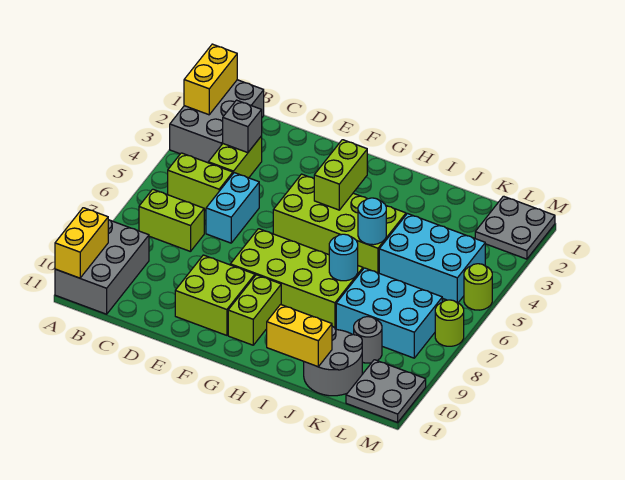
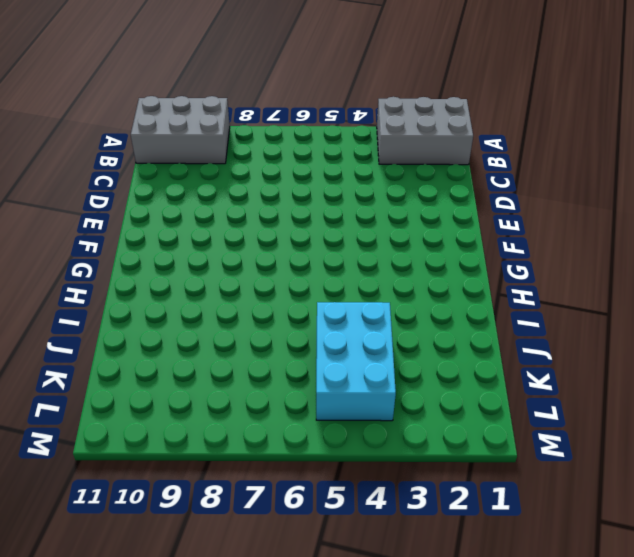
none -> lime 1x2 brick [168,153,233,210]
none -> lime 1x2 brick [139,189,204,252]
none -> lime 1x2 brick [208,136,262,178]

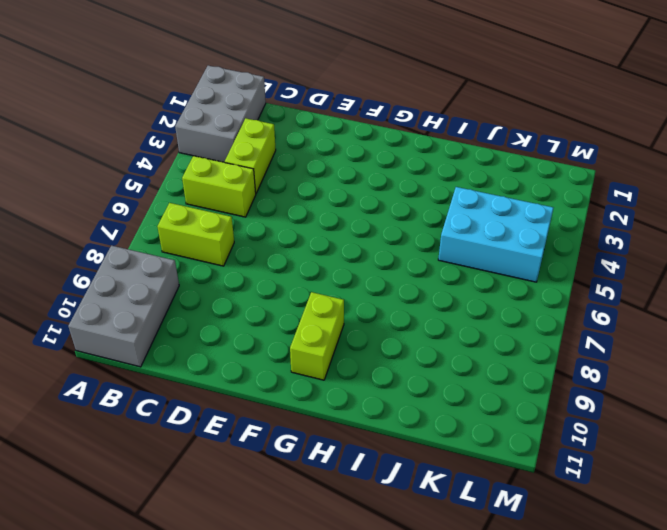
none -> cyan 1x2 brick [206,173,259,243]
none -> lime 2x2 brick [175,255,255,335]
none -> lime 2x4 brick [273,174,406,273]

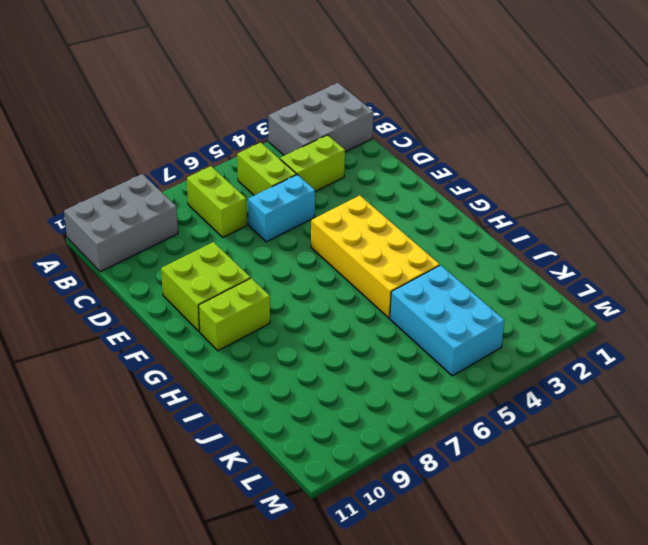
yellow 2x4 brick [311,195,440,318] -> lime 2x4 brick [273,174,406,273]
none -> lime 2x4 brick [230,229,363,328]
none -> cyan 2x3 brick [336,268,442,358]
none -> grey 2x2 round brick [304,326,362,396]

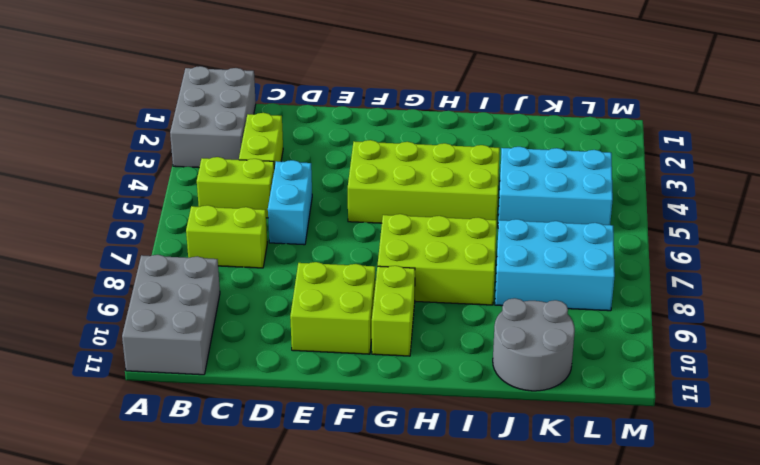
lime 2x3 brick [377,214,497,305] -> lime 2x4 brick [230,229,363,328]
none -> grey 1x1 round brick [354,317,382,363]
none -> grey 2x2 plate [475,196,555,259]
none -> grey 2x2 plate [346,360,426,422]

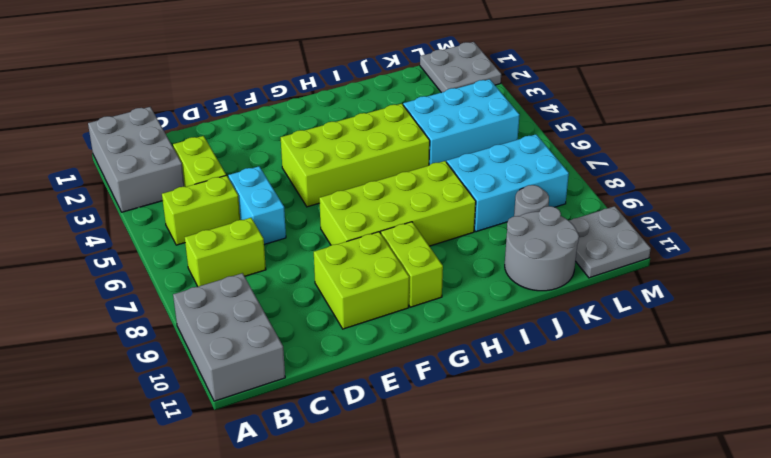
none -> lime 1x1 round brick [464,264,492,310]
none -> lime 1x1 round brick [435,300,464,346]
none -> yellow 1x2 brick [184,44,237,115]

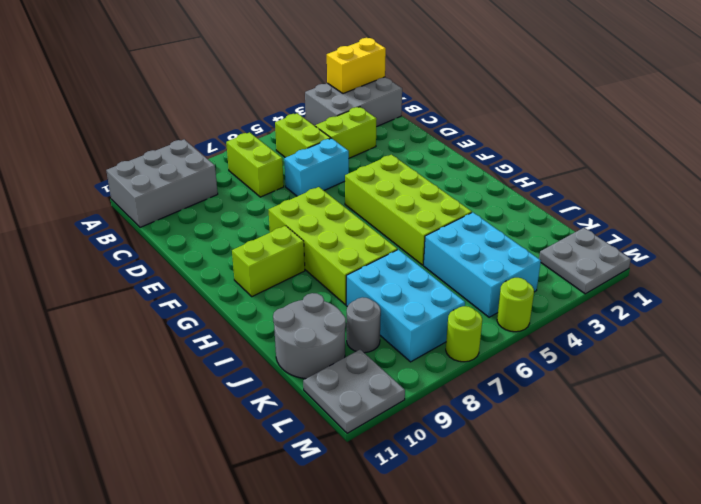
none -> lime 2x2 brick [175,255,255,335]
none -> yellow 1x2 brick [55,208,108,278]
none -> grey 1x1 brick [223,100,262,153]

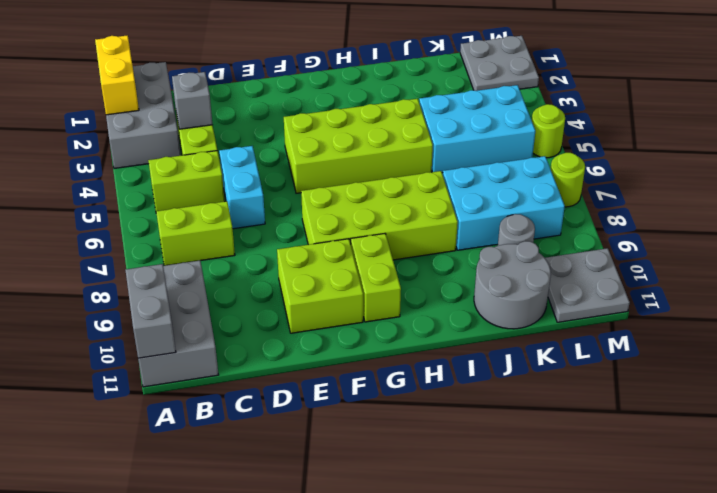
grey 1x2 brick [125,264,176,358] -> yellow 1x2 brick [55,208,108,278]
none -> lime 1x2 brick [314,140,367,210]
none -> cyan 1x1 round brick [358,198,386,245]
none -> cyan 1x1 round brick [329,234,358,281]

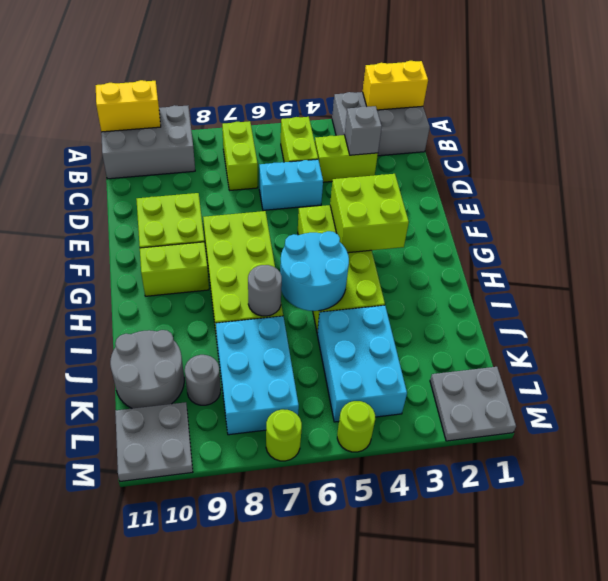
lime 2x2 brick [330,174,409,253] -> lime 1x2 brick [314,140,367,210]
cyan 2x2 round brick [280,231,349,311] -> cyan 1x1 round brick [358,198,386,245]
grey 1x1 round brick [248,265,282,316] -> cyan 1x1 round brick [329,234,358,281]
none -> yellow 1x2 brick [267,305,332,367]

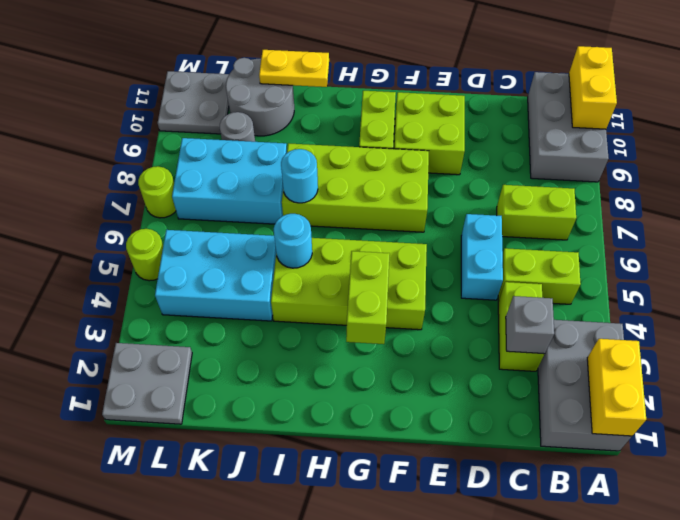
yellow 1x2 plate [259,50,329,87] -> yellow 1x2 brick [267,305,332,367]

